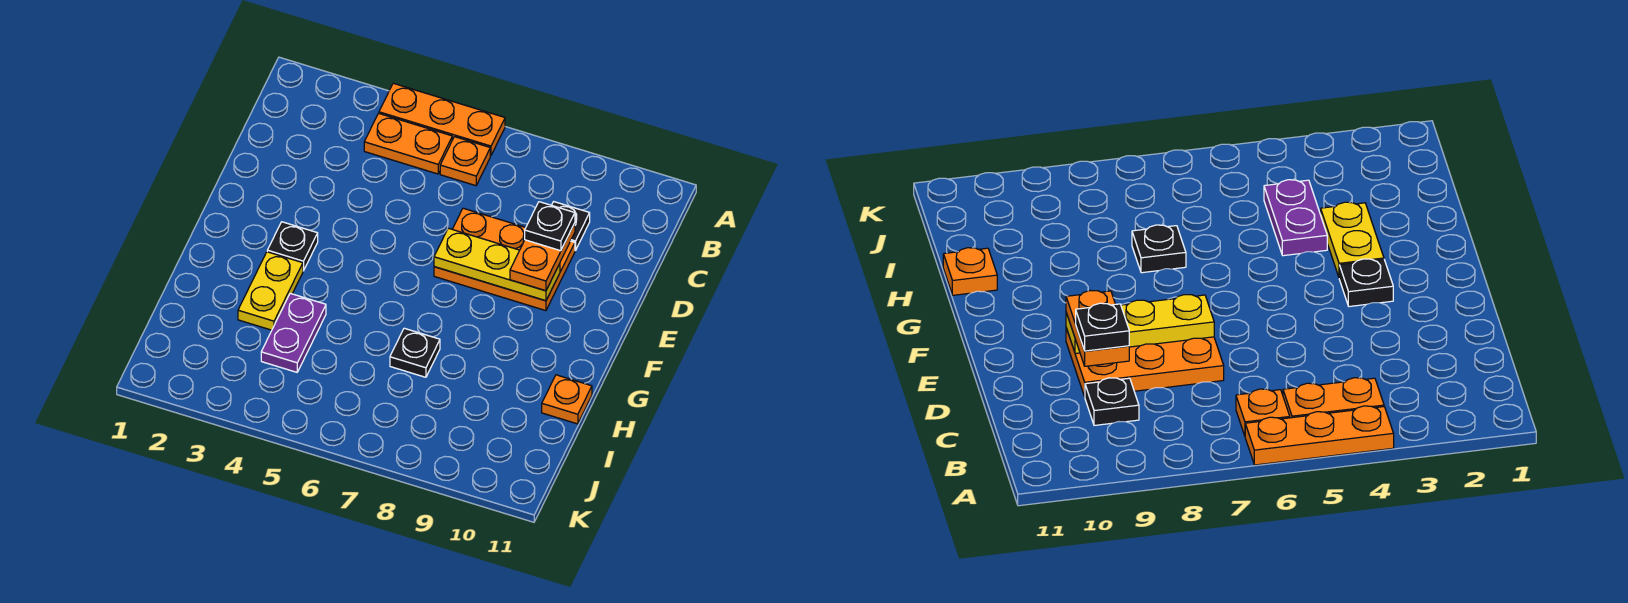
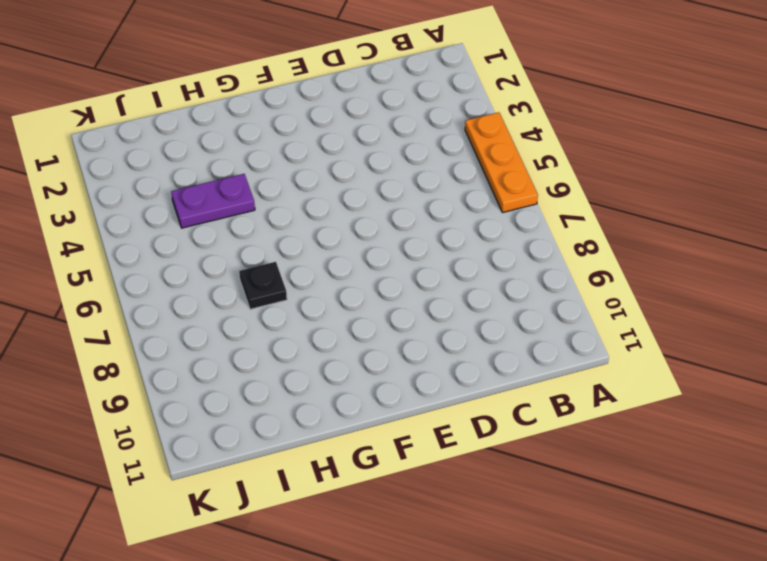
none -> orange 1x2 plate [364,113,452,174]
none -> orange 1x1 plate [440,137,490,186]
none -> black 1x1 plate [552,202,590,251]

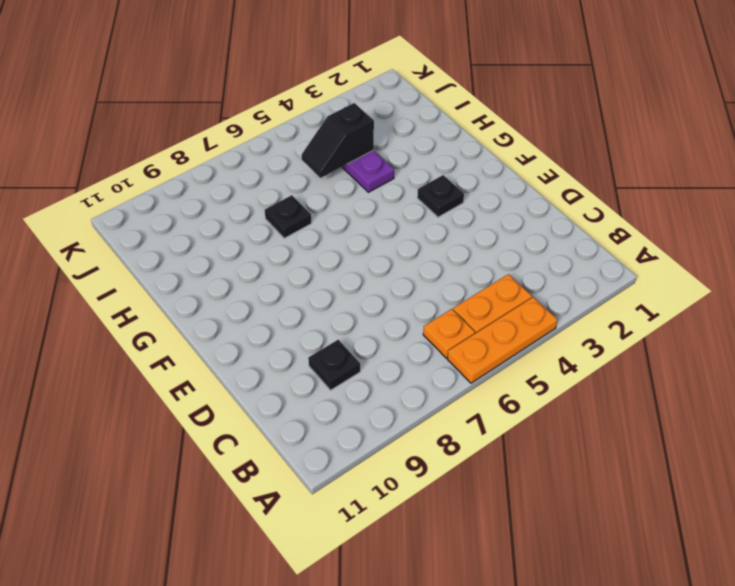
black 1x2 slope [301,103,374,178] -> none
none -> orange 2x3 plate [434,208,575,311]
none -> yellow 1x2 plate [238,252,303,330]
none -> orange 1x1 plate [542,375,592,424]

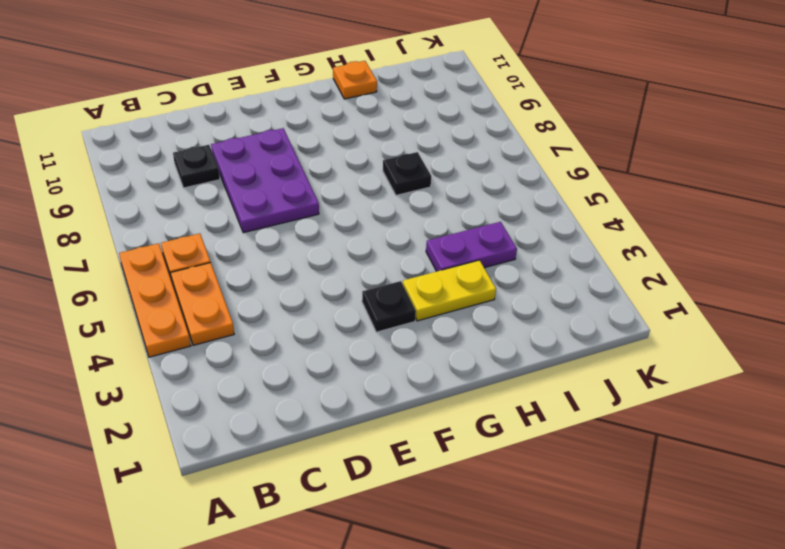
purple 2x3 plate [211,128,319,233] -> orange 2x3 plate [434,208,575,311]
none -> yellow 1x3 plate [434,228,560,301]
none -> orange 1x2 plate [510,223,575,291]
none -> black 1x1 plate [525,202,575,251]

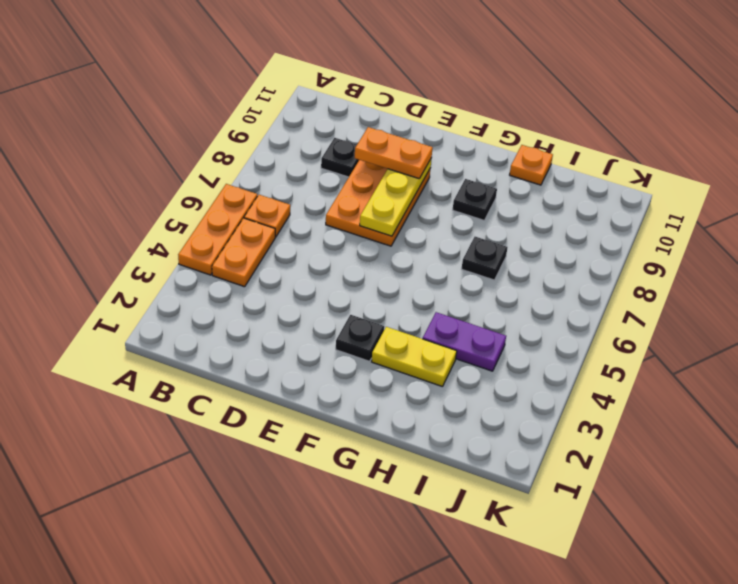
black 1x1 plate [453,179,497,220] -> black 1x1 plate moved to [525,202,575,251]

